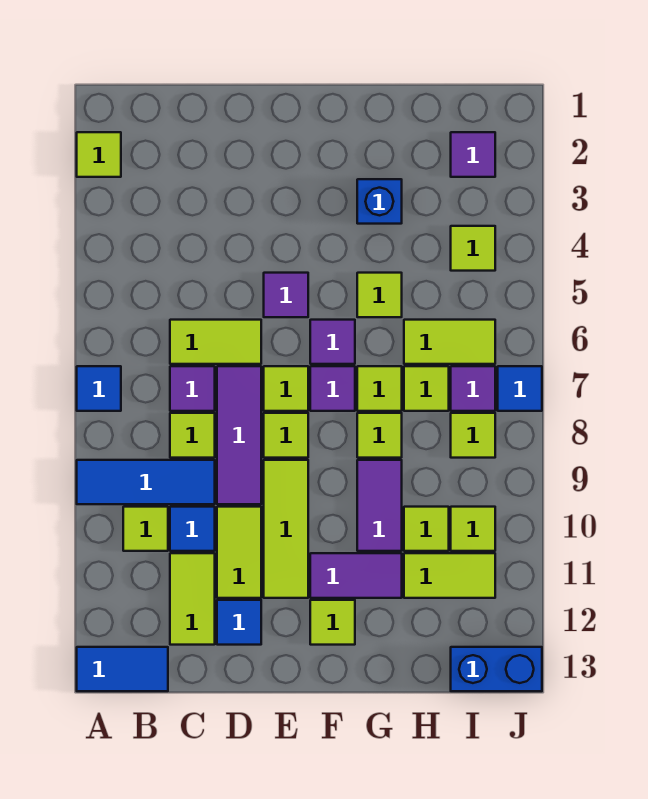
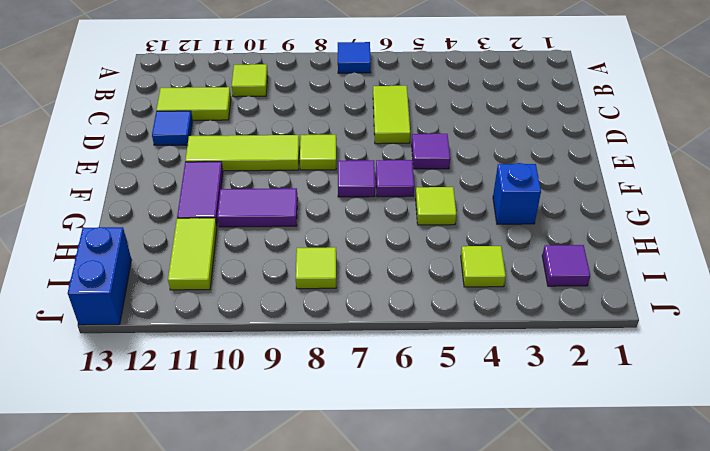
none -> lime 1x1 tile [77,132,121,177]
none -> blue 1x3 tile [77,460,215,504]
none -> blue 1x2 tile [77,647,168,691]
none -> purple 1x1 tile [170,366,215,411]

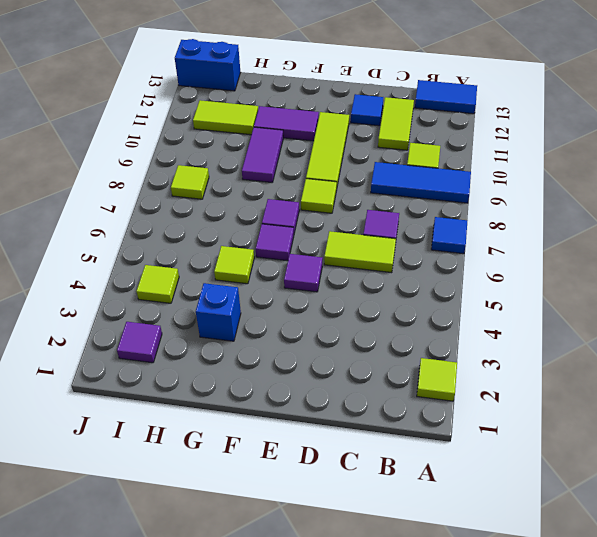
none -> lime 1x1 tile [170,413,215,458]
none -> blue 1x1 tile [170,507,215,551]
none -> purple 1x3 tile [217,366,261,504]
none -> lime 1x2 tile [217,507,261,598]

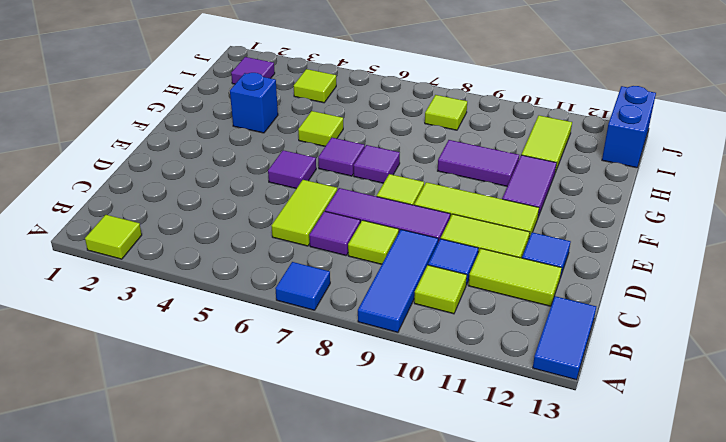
none -> lime 1x1 tile [264,366,308,411]
none -> lime 1x1 tile [310,600,355,645]
none -> lime 1x1 tile [357,366,402,411]
none -> lime 1x1 tile [357,413,402,458]

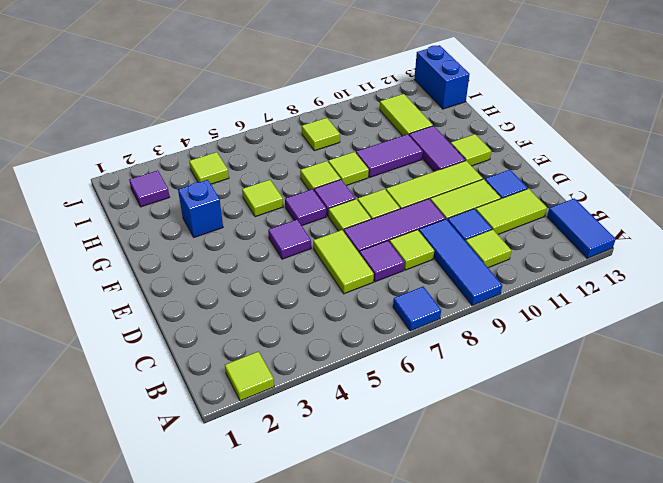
none -> lime 1x2 tile [404,320,495,364]
none -> lime 1x1 tile [404,366,449,411]
none -> lime 1x1 tile [404,507,449,551]
none -> purple 1x1 tile [451,366,495,411]

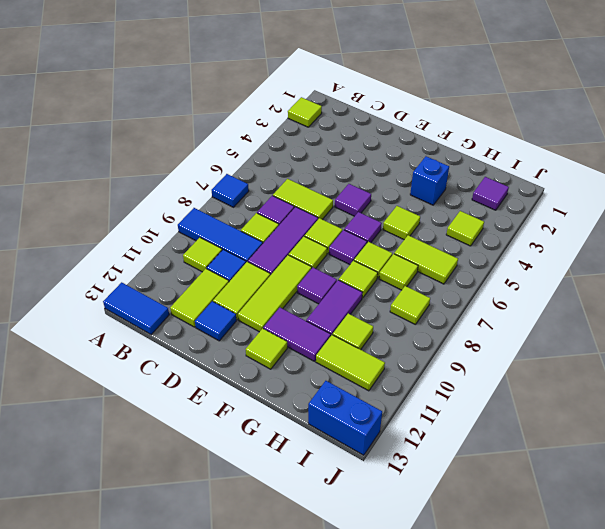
purple 1x1 tile [297,267,337,304] -> purple 1x1 tile moved to [451,366,495,411]
none -> lime 1x1 tile [451,507,495,551]
none -> blue 1x1 tile [498,366,542,411]

